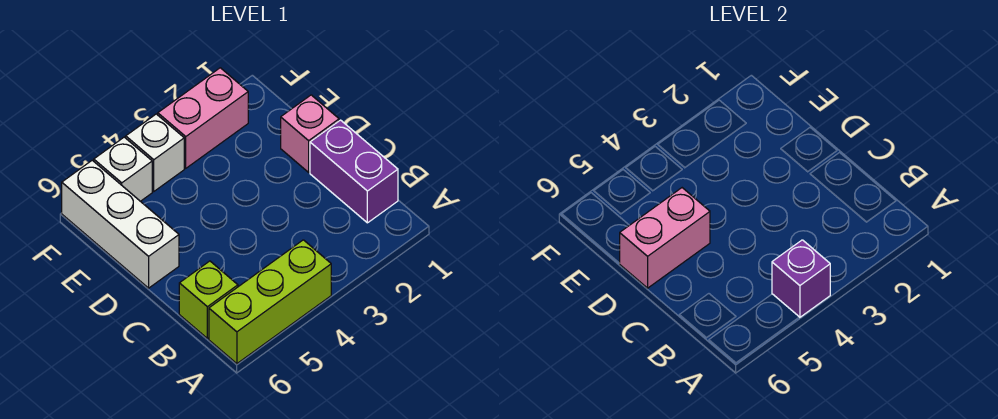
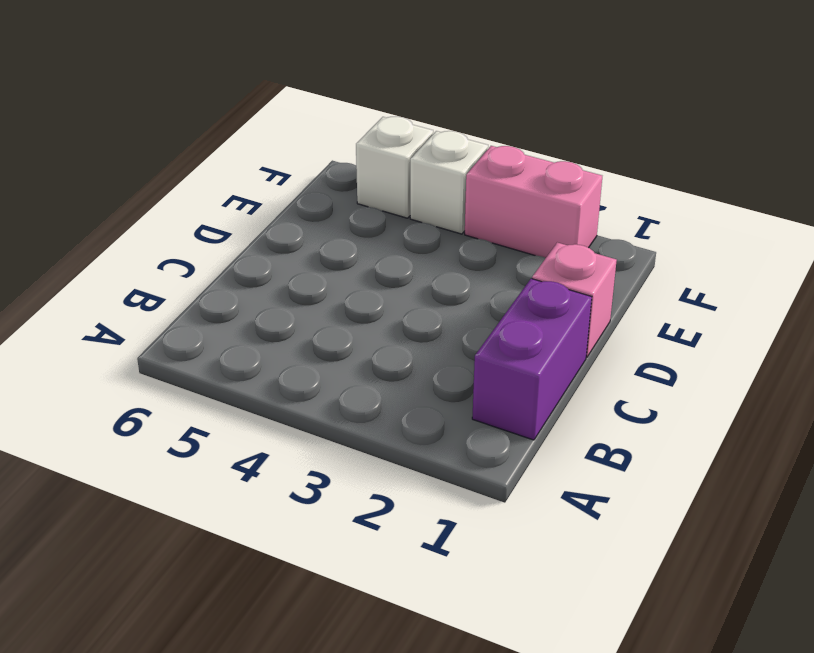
none -> lime 1x3 brick [209,240,331,364]
none -> lime 1x1 brick [179,261,238,338]

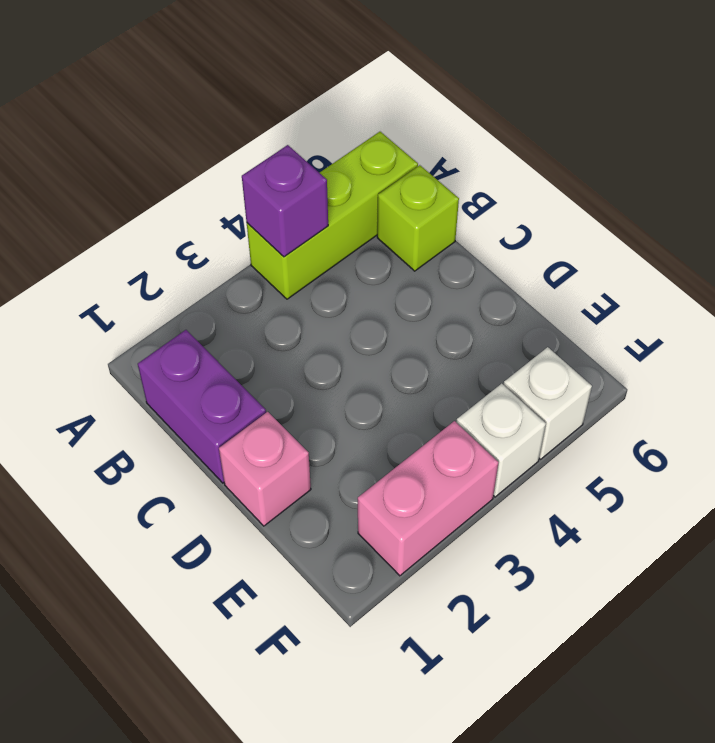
none -> white 1x3 brick [62,160,179,288]
none -> pink 1x2 brick [619,188,710,288]

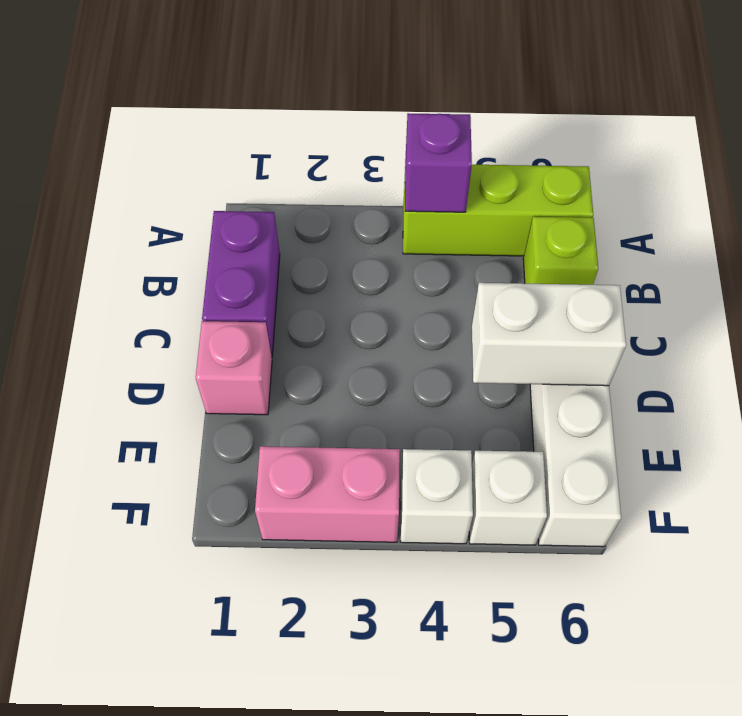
white 1x2 brick [472,283,626,386] -> pink 1x2 brick [619,188,710,288]

